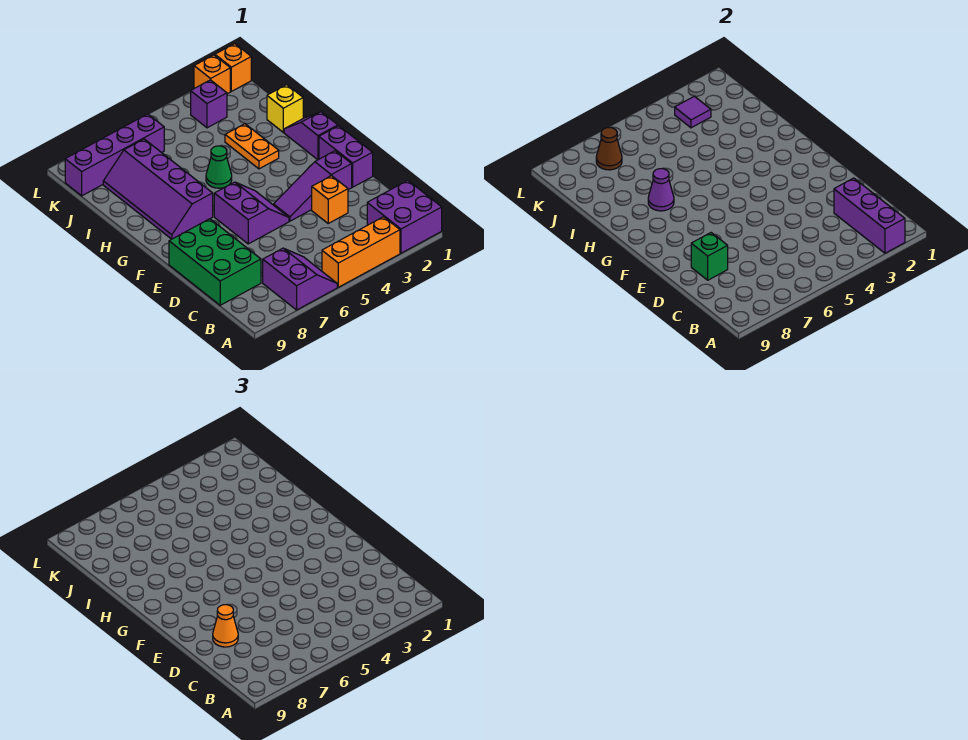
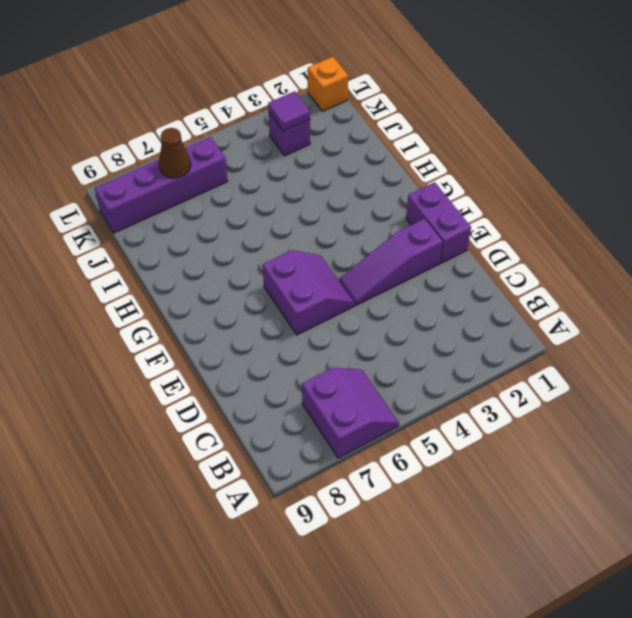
none -> purple 2x2 brick [367,181,442,253]
none -> orange 1x3 brick [322,217,400,287]
none -> green 2x3 brick [169,219,261,305]

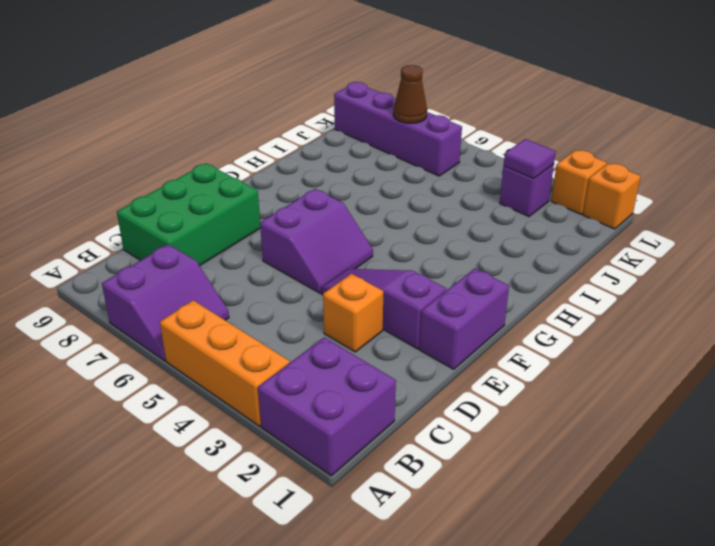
none -> purple 1x2 slope [284,112,338,160]
none -> purple 2x4 slope [103,139,213,239]
none -> orange 1x2 plate [225,124,279,169]

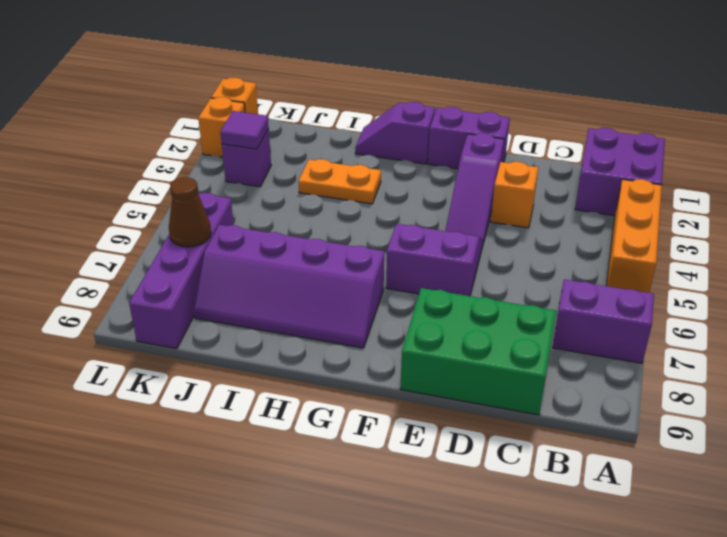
none -> green 1x1 cone [206,146,232,188]
none -> yellow 1x1 brick [267,85,303,132]
none -> purple 1x3 brick [834,178,905,253]

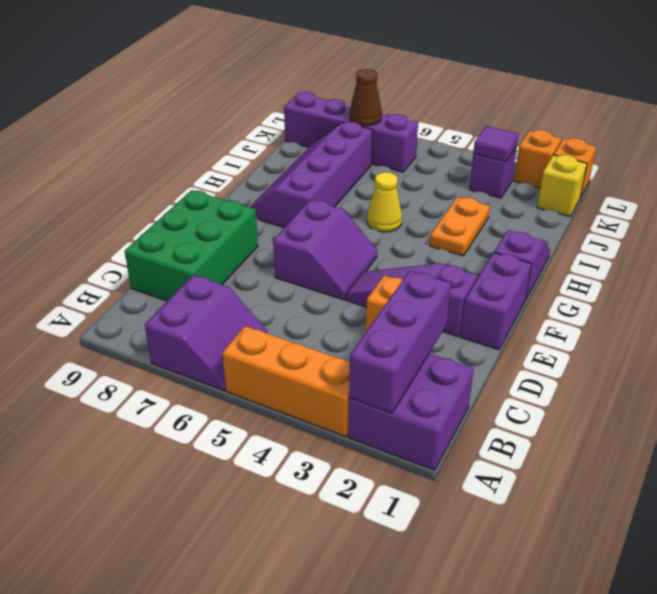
yellow 1x1 cone [367,172,402,232] -> green 1x1 cone [206,146,232,188]
yellow 1x1 brick [537,155,587,216] -> yellow 1x1 brick moved to [267,85,303,132]
none -> green 1x1 brick [691,233,728,280]
none -> purple 1x1 cone [648,169,674,211]
none -> orange 1x1 cone [213,605,238,647]

